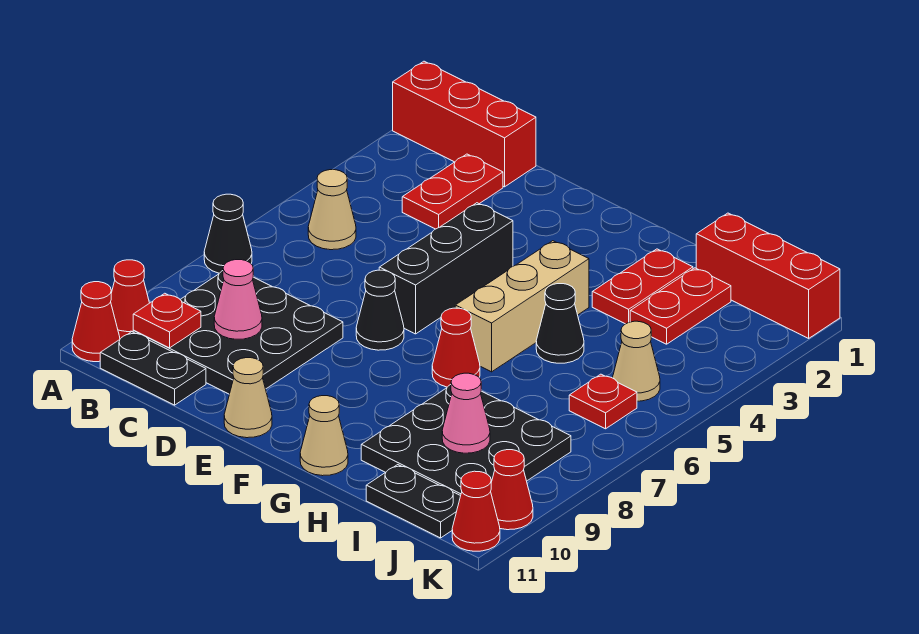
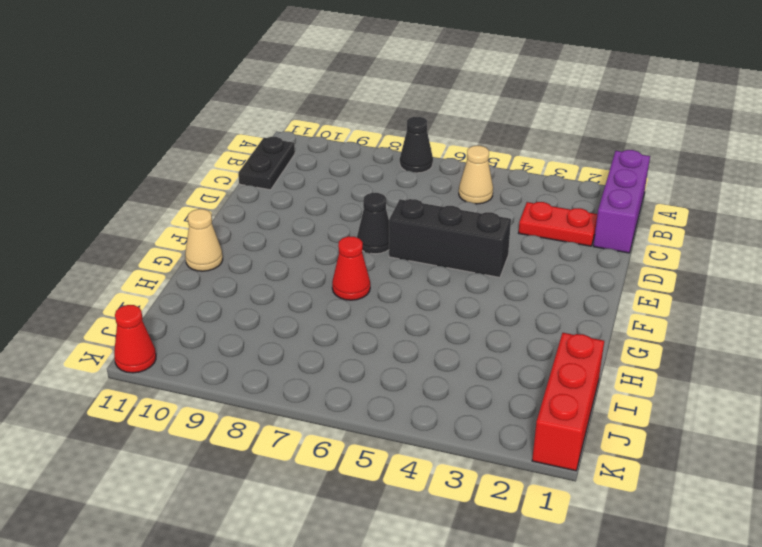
purple 1x3 brick [593,150,650,253] -> red 1x3 brick [393,61,536,187]
none -> red 1x1 cone [111,260,149,339]
none -> red 1x1 cone [72,282,120,362]
none -> black 3x3 plate [133,271,343,394]

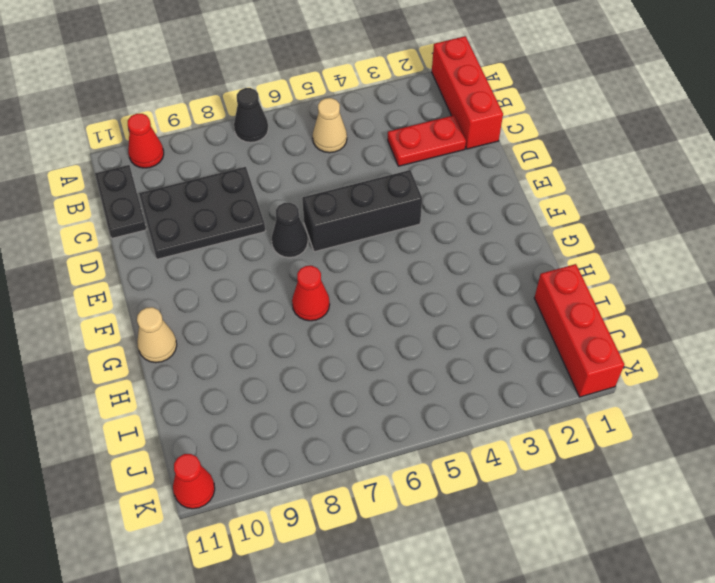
black 2x3 plate [139,167,265,259] -> black 3x3 plate [133,271,343,394]
none -> red 1x1 cone [72,282,120,362]
none -> tan 1x1 cone [224,358,272,438]
none -> tan 1x3 brick [455,241,589,372]

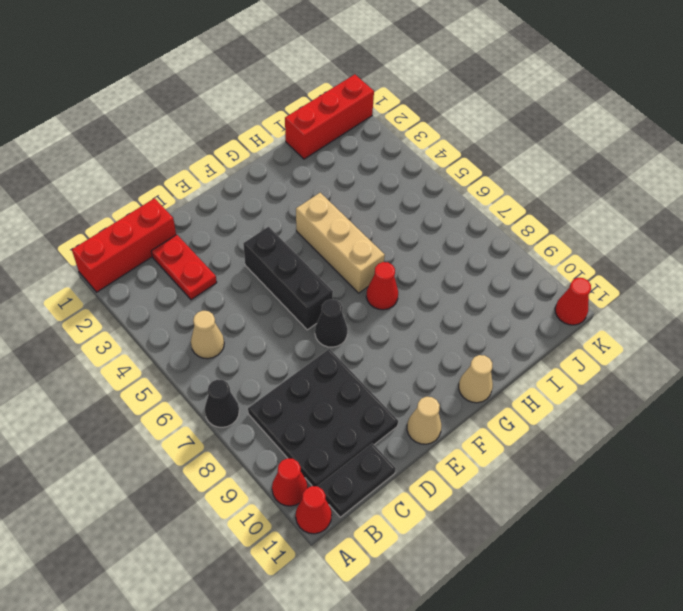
none -> red 1x2 plate [592,249,693,324]
none -> black 1x1 cone [536,284,584,363]
none -> black 3x3 plate [361,385,571,496]

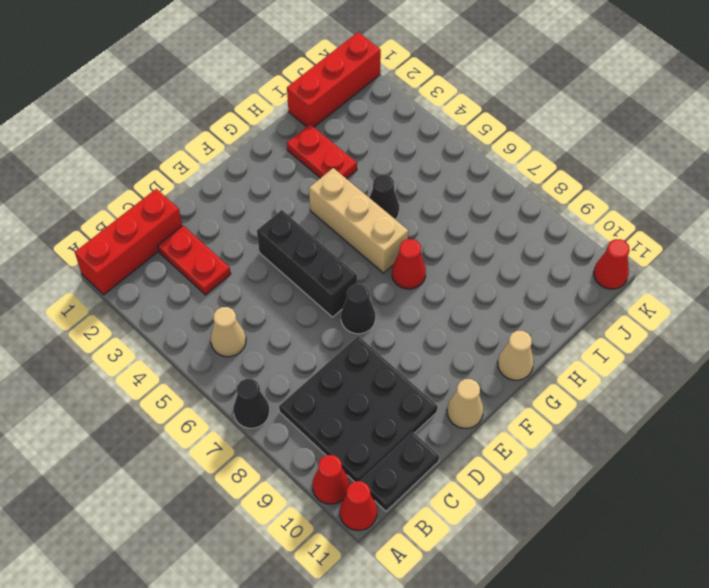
none -> black 3x3 plate [361,385,571,496]
none -> red 1x2 plate [630,268,731,344]
none -> black 1x2 plate [366,465,460,538]

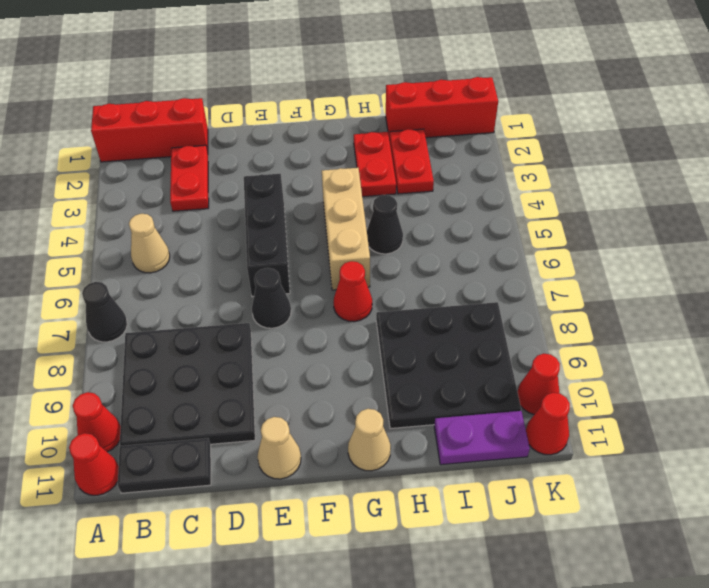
purple 1x2 plate [434,411,530,465] -> black 1x2 plate [366,465,460,538]
none -> tan 1x1 cone [613,321,660,401]
none -> red 1x1 plate [569,374,637,429]
none -> red 1x1 plate [133,293,201,348]

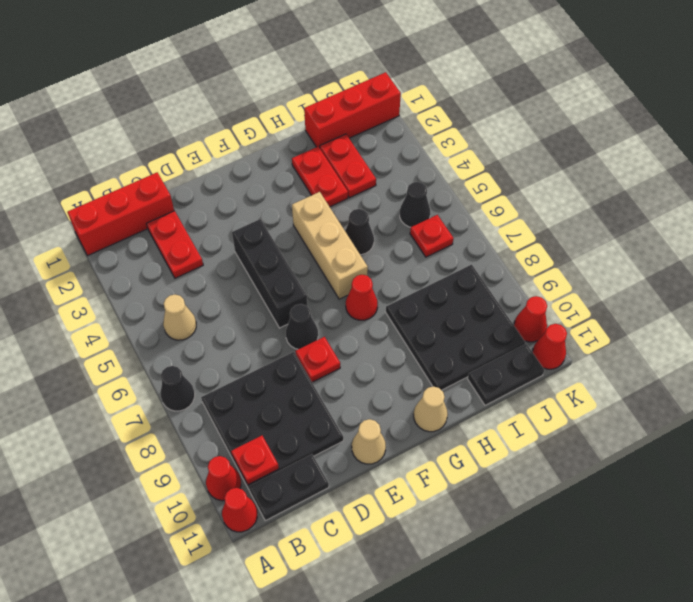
red 1x1 plate [296,337,340,382] -> none
black 1x1 cone [400,182,430,227] -> tan 1x1 cone [613,321,660,401]
none -> pink 1x1 cone [214,260,262,339]
none -> pink 1x1 cone [442,373,490,453]

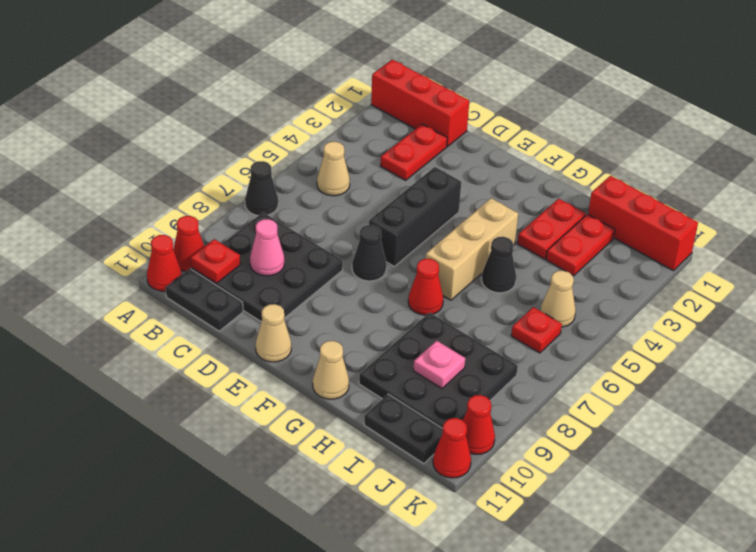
pink 1x1 plate [413,341,465,388] -> pink 1x1 cone [442,373,490,453]

